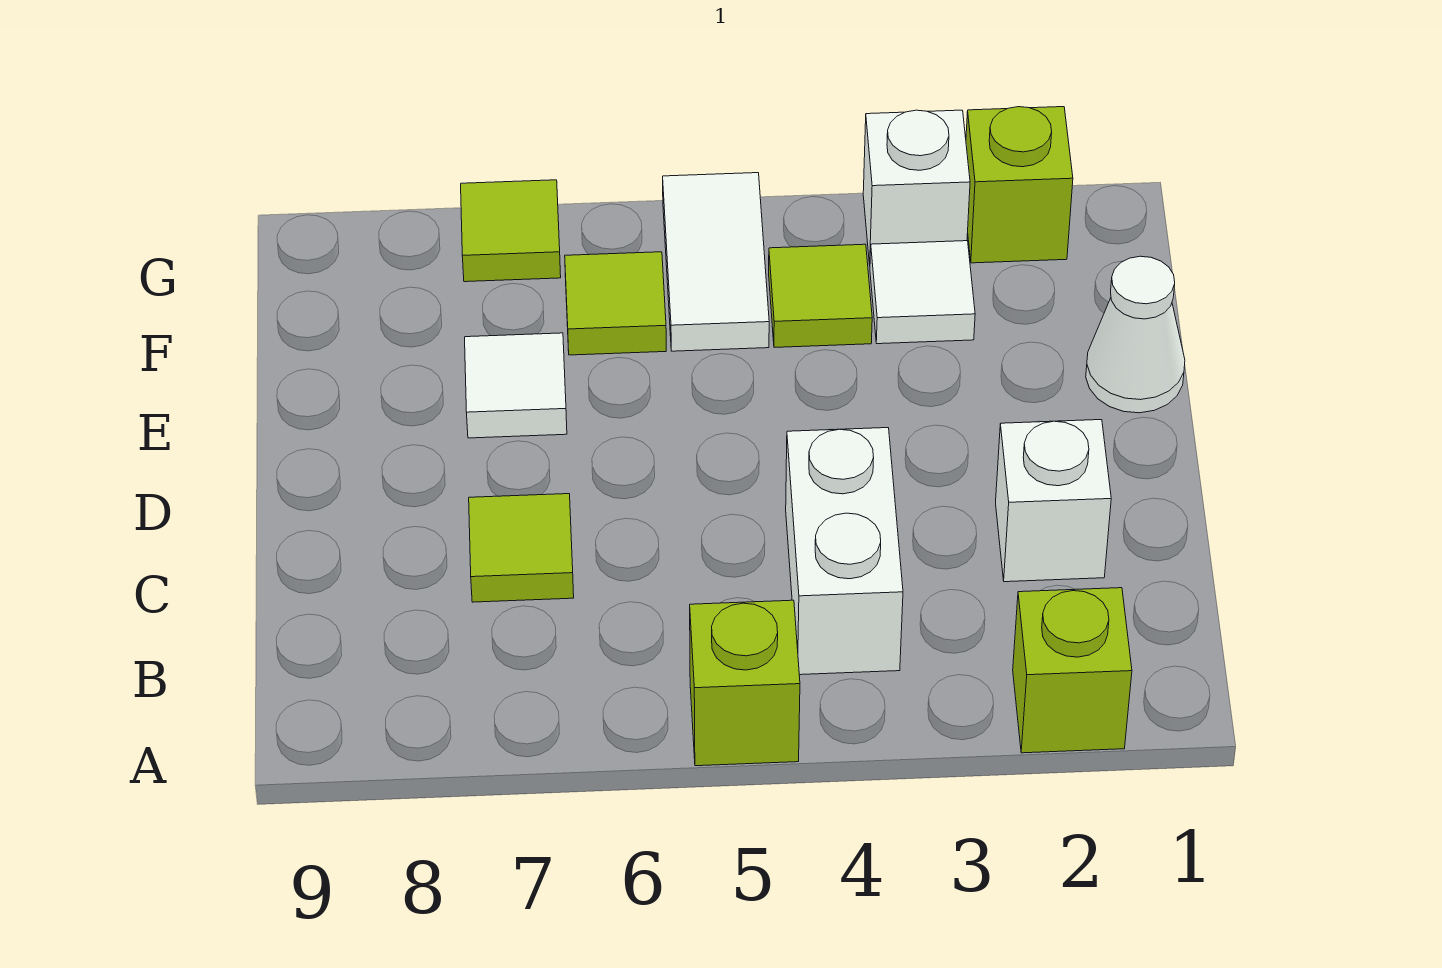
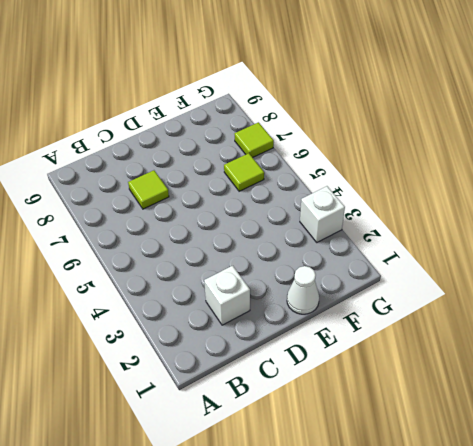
none -> lime 1x1 brick [1013,588,1132,753]
none -> lime 1x1 brick [690,600,800,766]
none -> white 1x2 brick [786,428,903,675]

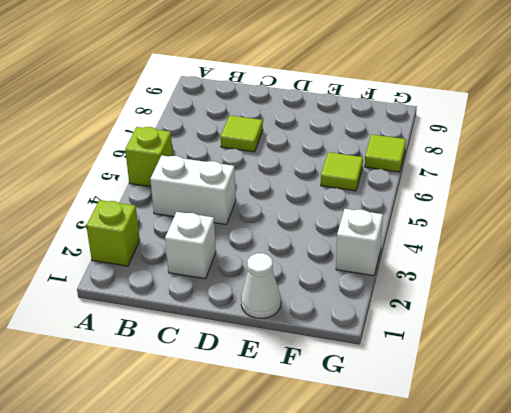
none -> white 1x1 tile [465,333,567,438]
none -> white 1x1 tile [870,241,975,344]
none -> lime 1x1 tile [769,244,872,347]

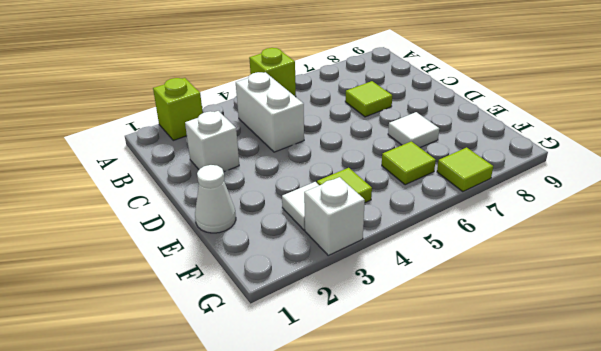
none -> white 1x2 tile [663,173,769,351]
none -> lime 1x1 brick [966,107,1073,263]

